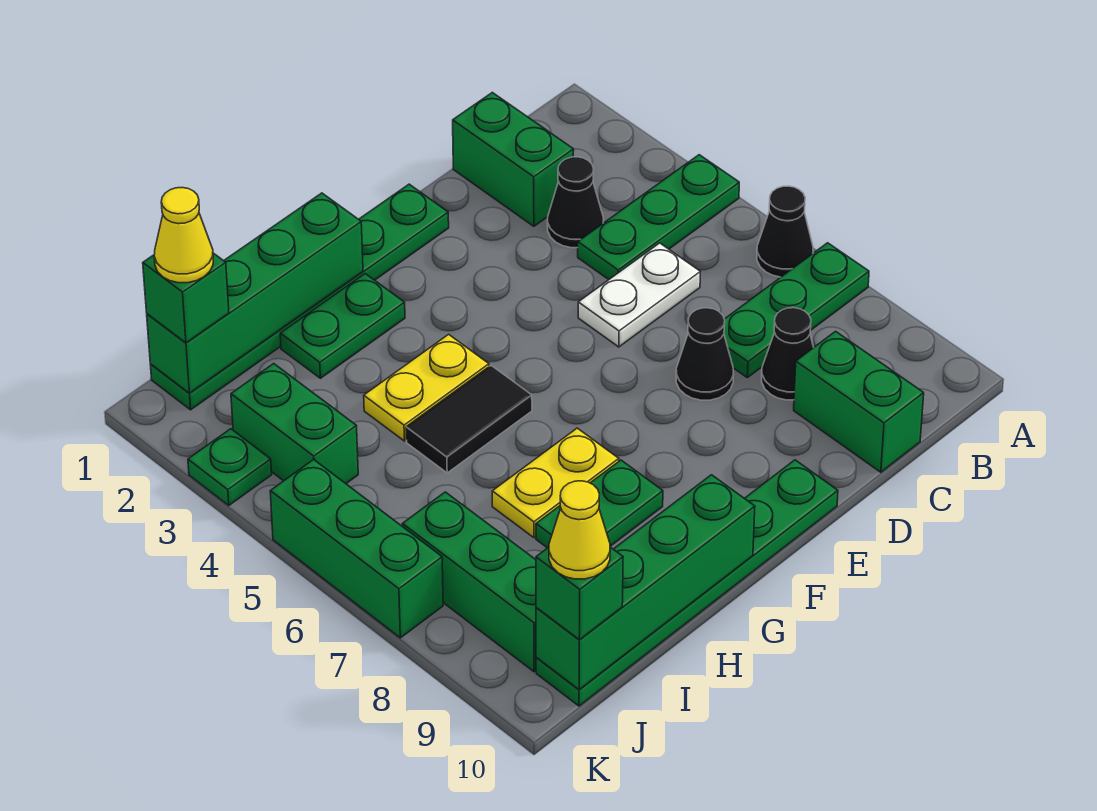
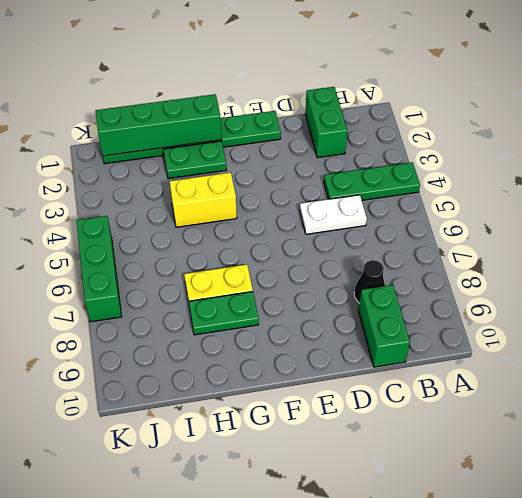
yellow 1x2 brick [170,172,237,227] -> yellow 1x2 plate [364,334,489,441]
none -> black 1x1 cone [757,186,813,277]
none -> green 1x3 plate [724,243,869,378]
none -> black 1x1 cone [548,157,603,248]

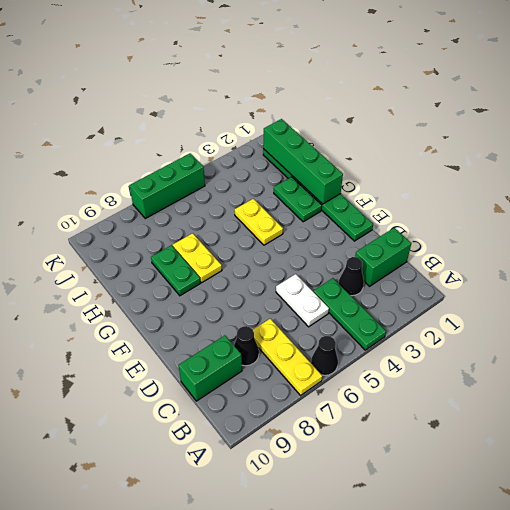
yellow 1x3 plate [253,319,322,395] -> green 1x3 plate [724,243,869,378]
none -> black 1x1 cone [676,308,733,400]
none -> green 1x6 plate [536,460,838,706]
none -> black 1x2 tile [406,366,532,473]

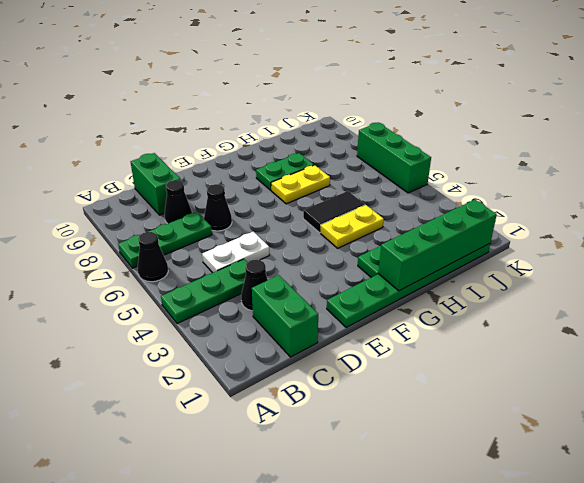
none -> green 1x6 plate [536,460,838,706]
none -> green 1x2 brick [231,364,358,483]
none -> green 1x3 brick [402,492,536,672]

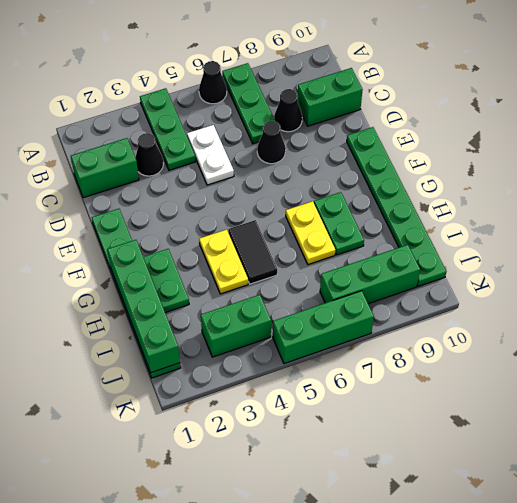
none -> green 1x1 plate [188,429,272,505]
none -> green 1x4 brick [536,475,755,690]
none -> green 1x1 brick [143,253,229,343]

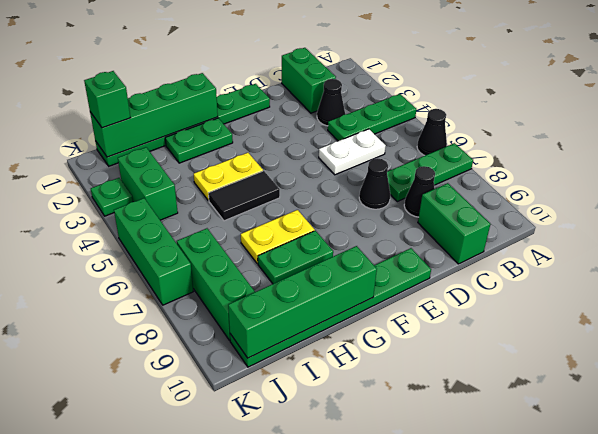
none -> green 1x1 brick [536,547,623,640]
none -> yellow 1x1 cone [154,188,213,283]
none -> yellow 1x1 cone [549,481,610,579]

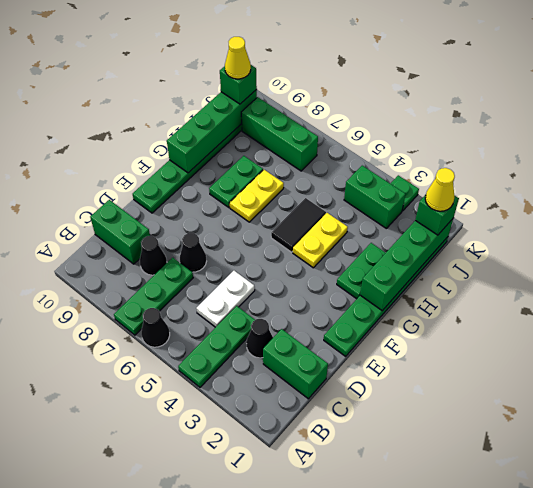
none -> green 1x3 brick [270,460,443,638]

